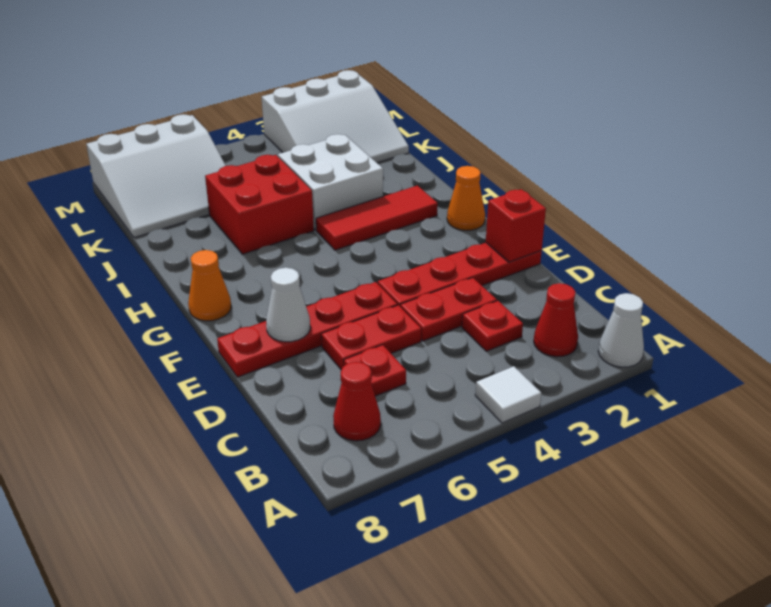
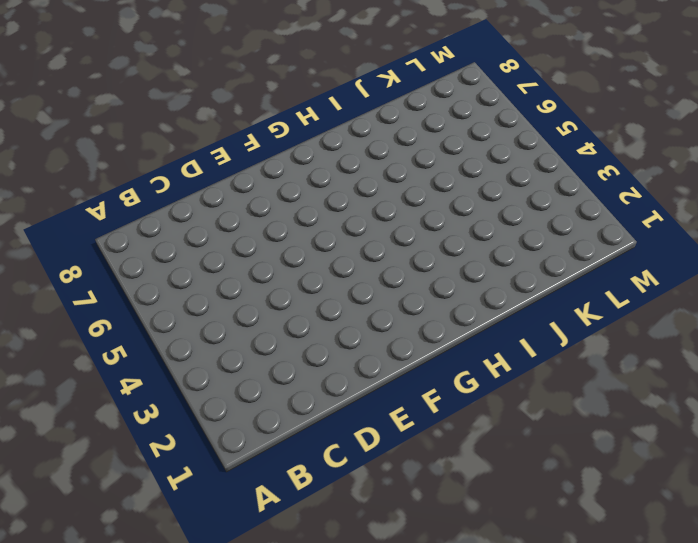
none -> white 1x1 cone [598,293,644,367]
none -> white 1x1 tile [475,366,541,423]
none -> red 1x1 cone [534,283,578,357]

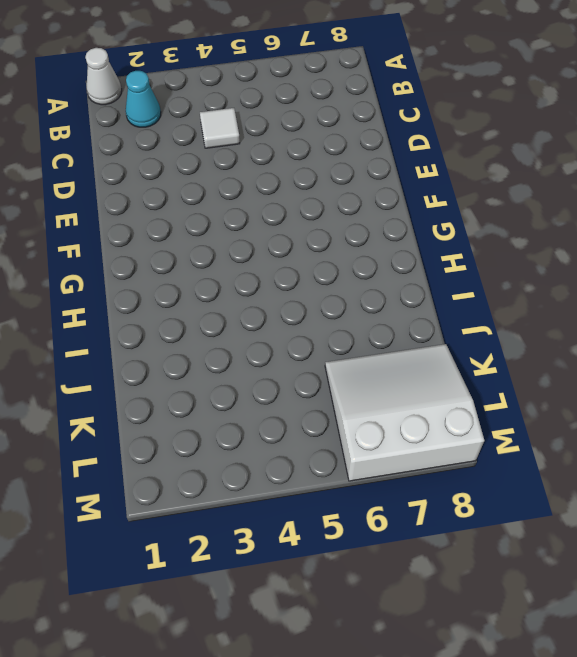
cyan 1x1 cone [126,71,161,127] -> red 1x1 cone [534,283,578,357]
white 1x1 tile [200,108,240,148] -> white 1x1 tile moved to [475,366,541,423]
none -> red 1x1 cone [333,362,381,441]
none -> red 1x1 plate [462,301,523,351]
none -> red 1x1 plate [344,345,406,396]

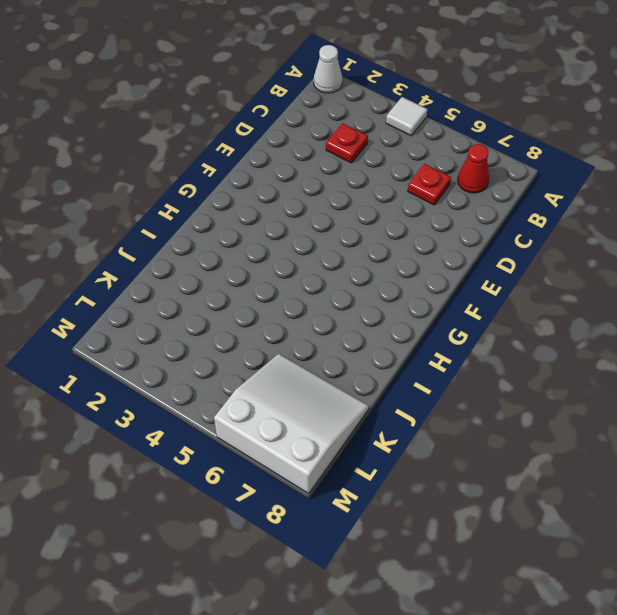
none -> red 1x1 cone [534,283,578,357]
none -> red 1x2 plate [400,278,497,341]
none -> red 1x2 plate [321,305,421,370]

